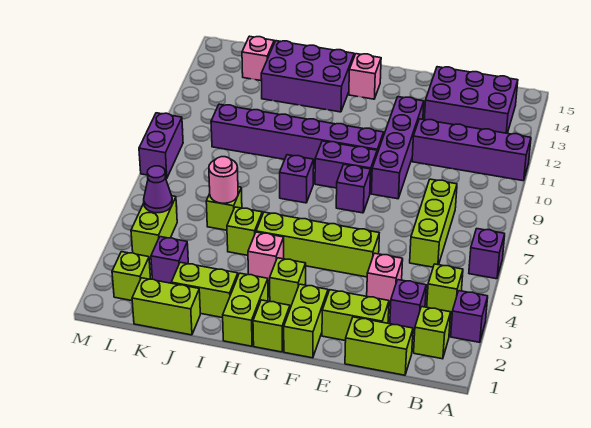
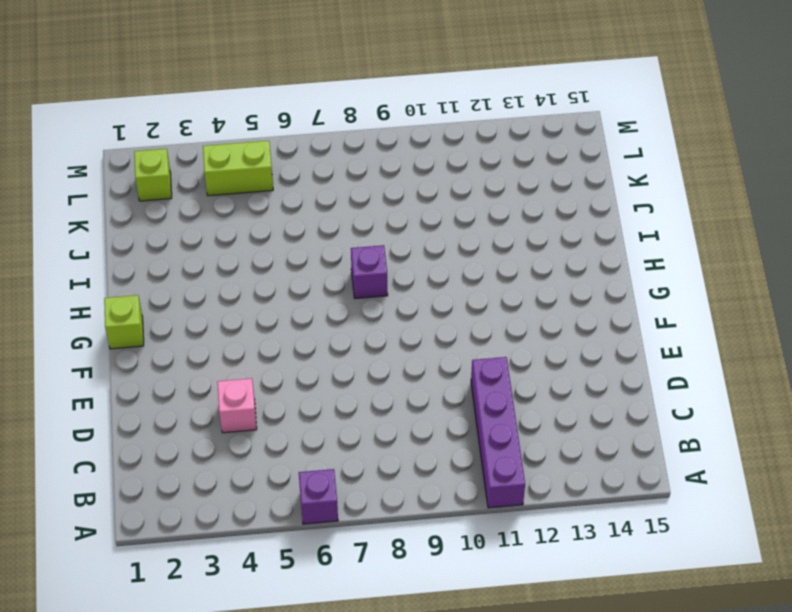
none -> purple 1x1 brick [451,291,488,342]
none -> lime 1x1 brick [414,307,451,359]
none -> lime 1x1 brick [427,264,463,315]
none -> purple 2x3 brick [424,67,518,133]

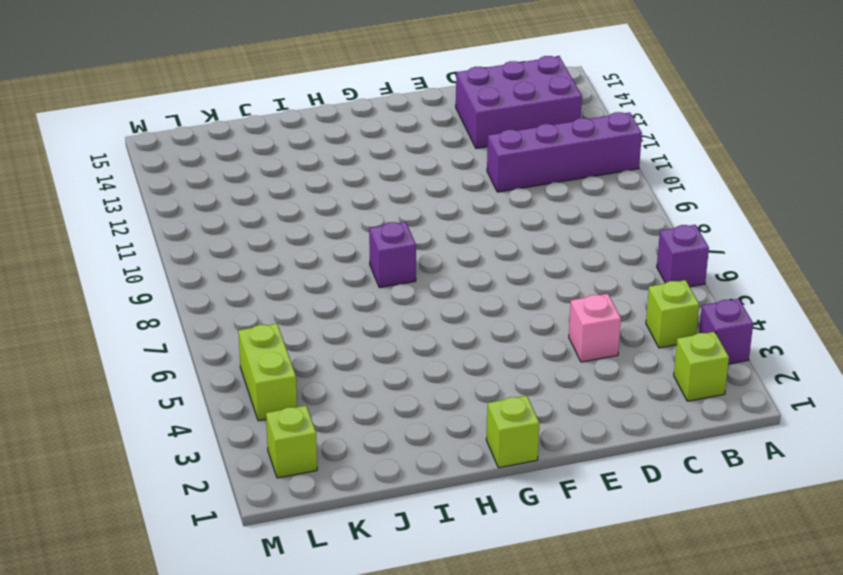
none -> lime 1x2 brick [345,317,413,375]
none -> purple 1x1 brick [390,280,426,330]
none -> lime 1x3 brick [410,179,457,267]
none -> lime 1x2 brick [322,290,389,341]

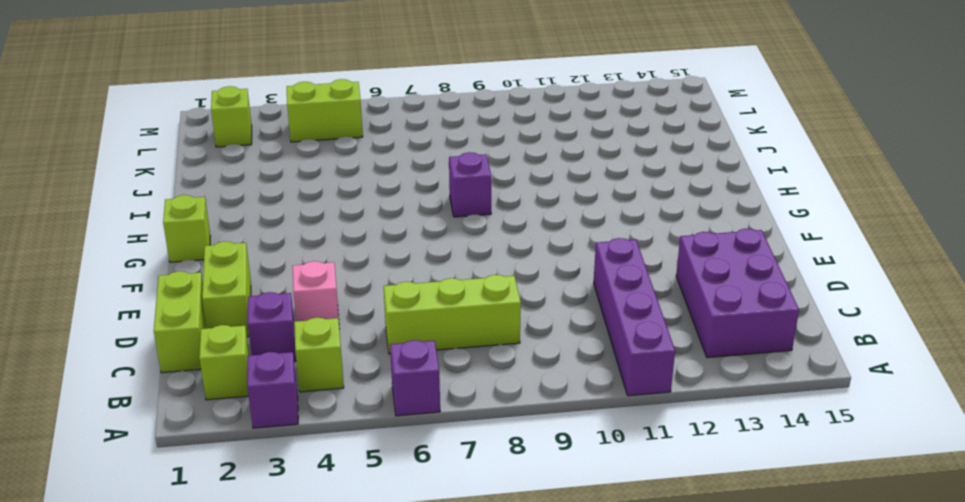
none -> lime 1x4 brick [256,212,379,277]
none -> purple 1x4 brick [371,97,424,199]
none -> lime 1x2 brick [284,284,328,358]
none -> purple 1x1 brick [336,165,371,213]

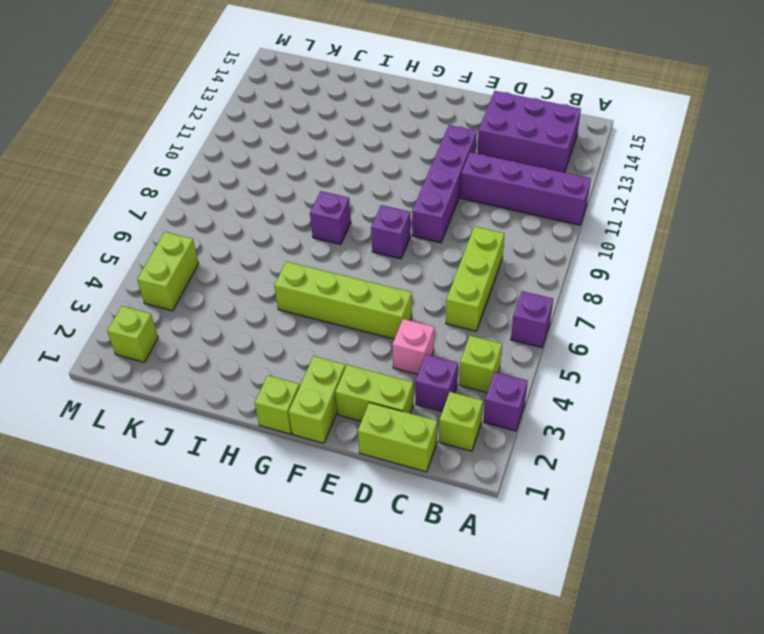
none -> purple 1x2 brick [315,141,377,193]
none -> purple 1x6 brick [211,104,384,165]
none -> lime 1x1 brick [270,258,306,307]
none -> pink 1x1 brick [349,54,381,99]

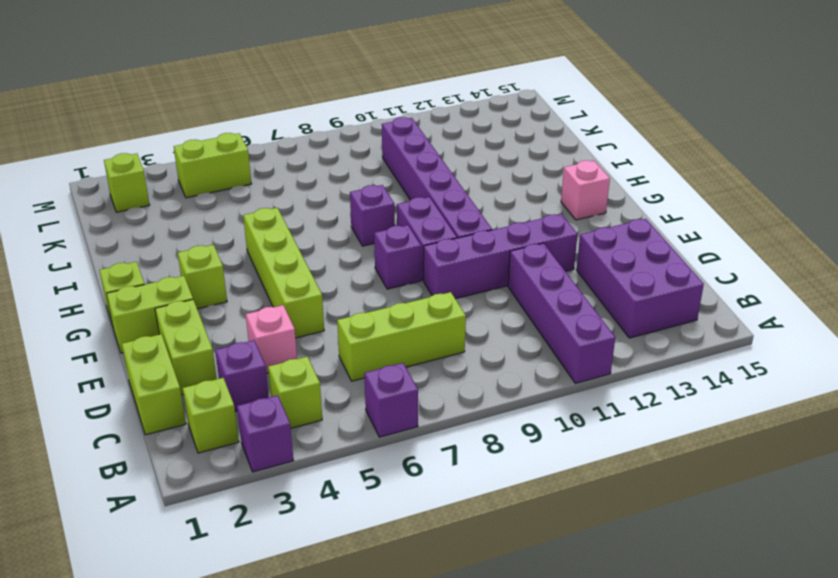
none -> lime 1x2 brick [223,273,268,346]
none -> pink 1x1 brick [248,232,284,281]
none -> purple 2x3 brick [261,41,354,112]
none -> lime 1x2 brick [171,262,238,318]

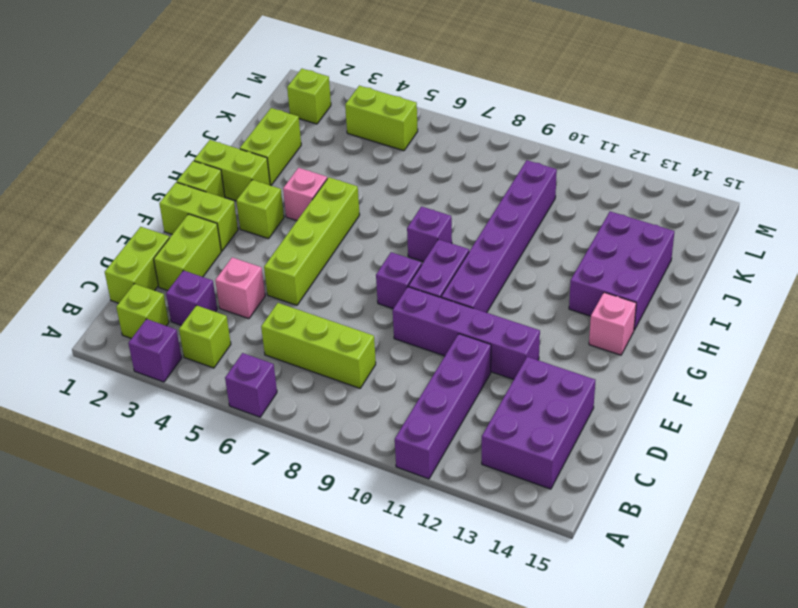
none -> lime 1x1 brick [227,207,262,255]
none -> lime 1x2 brick [132,278,200,335]
none -> lime 1x1 brick [206,187,242,230]
none -> purple 1x1 brick [151,237,188,283]

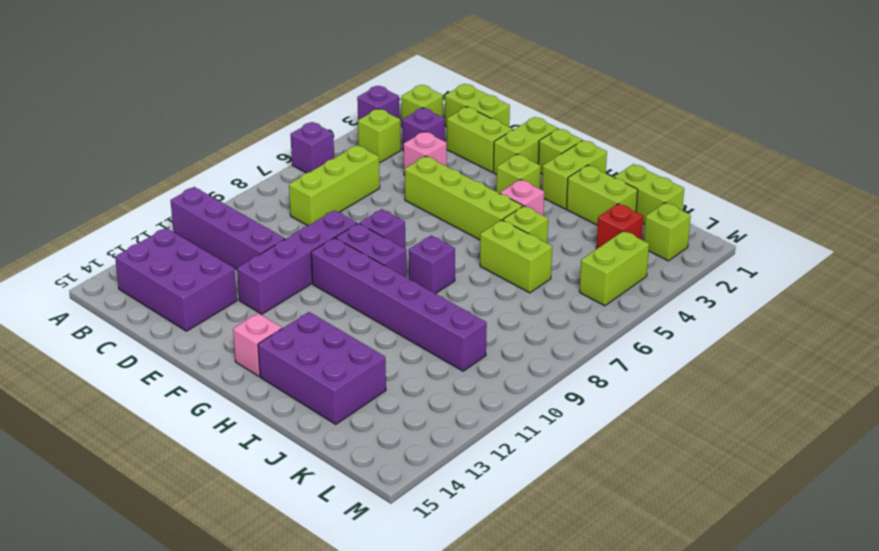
lime 1x2 brick [480,220,552,293] -> lime 1x1 brick [206,187,242,230]
red 1x1 brick [596,204,643,249] -> purple 1x1 brick [151,237,188,283]
none -> pink 1x1 brick [242,36,274,81]
none -> purple 1x2 brick [139,113,183,178]
none -> pink 1x1 round brick [209,157,238,203]
none -> purple 1x1 cone [144,166,172,213]

